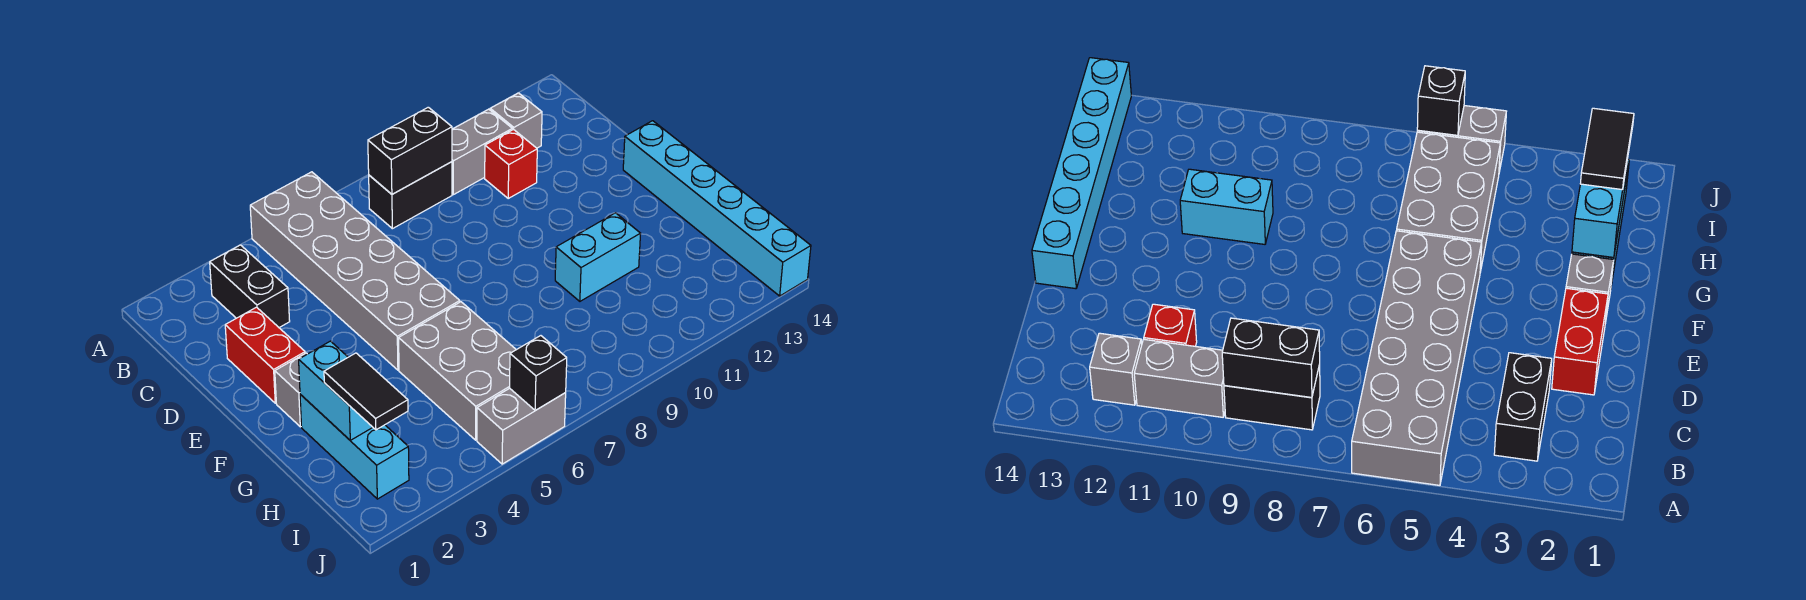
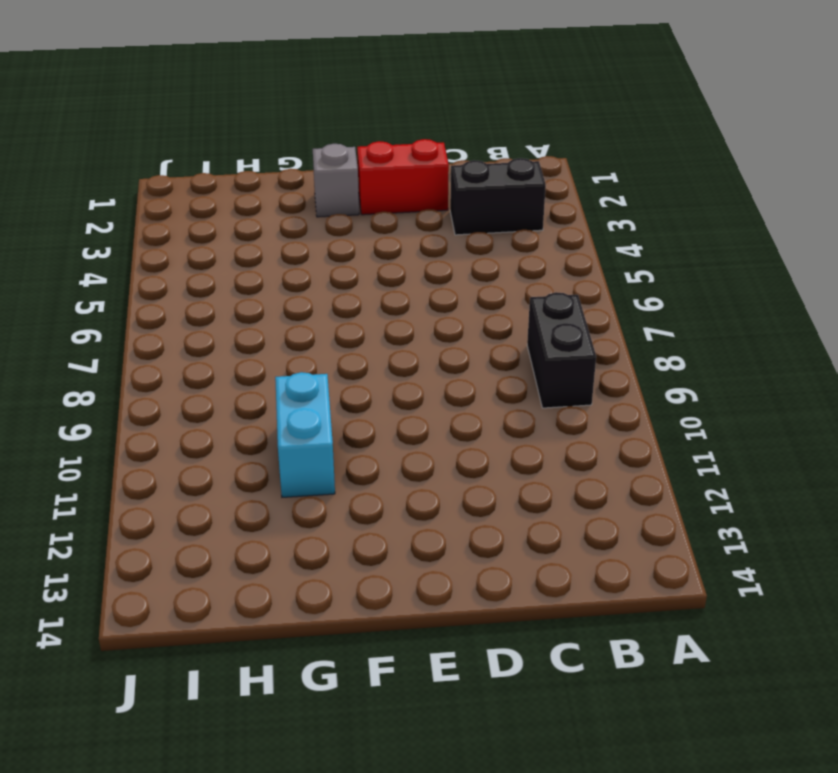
none -> grey 2x6 brick [250,172,460,370]
none -> grey 1x2 brick [452,109,512,195]
none -> grey 1x1 brick [490,93,542,148]

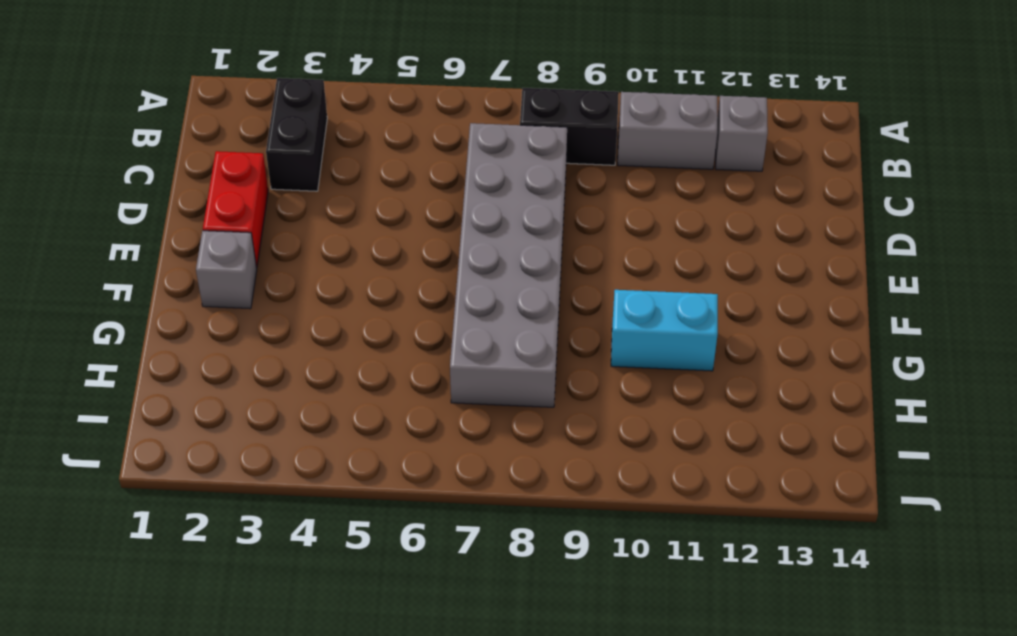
grey 2x6 brick [450,123,567,407] -> grey 2x6 brick moved to [250,172,460,370]
none -> red 1x1 brick [485,129,537,198]
none -> cyan 1x6 brick [623,121,811,296]
none -> cyan 1x3 brick [300,394,409,499]

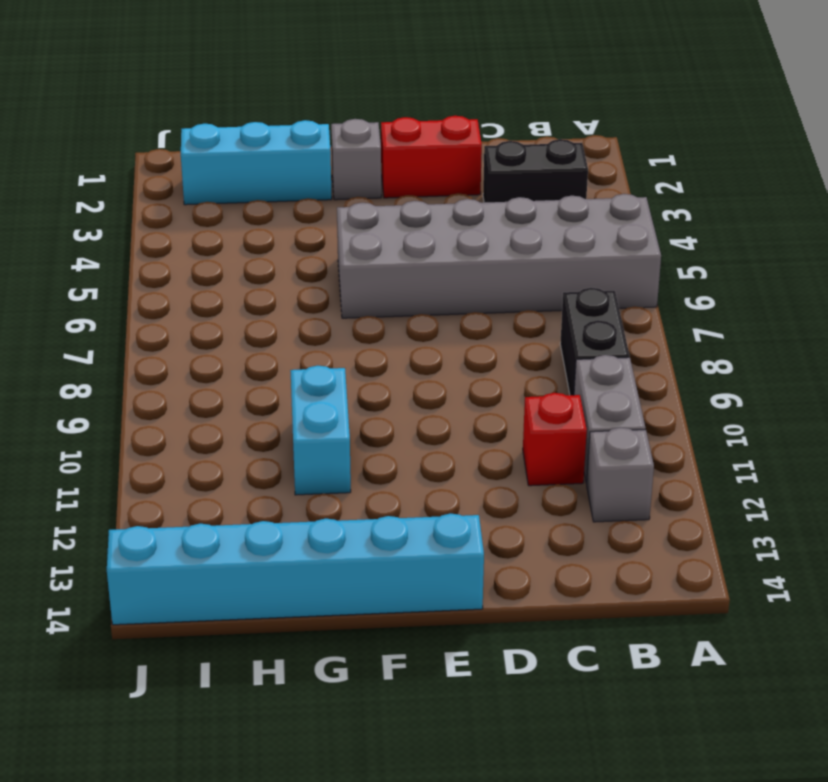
none -> grey 2x3 brick [399,302,516,440]
none -> grey 1x2 brick [477,388,566,464]
none -> black 1x2 brick [368,107,452,194]

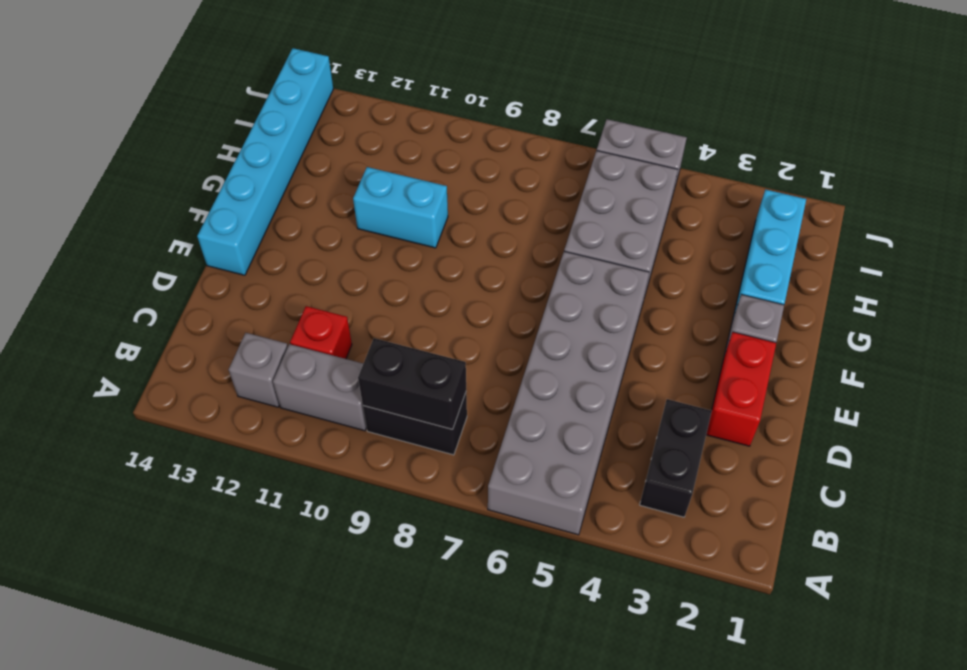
none -> cyan 1x2 brick [299,341,373,440]
none -> black 1x1 brick [510,336,567,411]
none -> black 1x2 tile [324,353,408,430]

